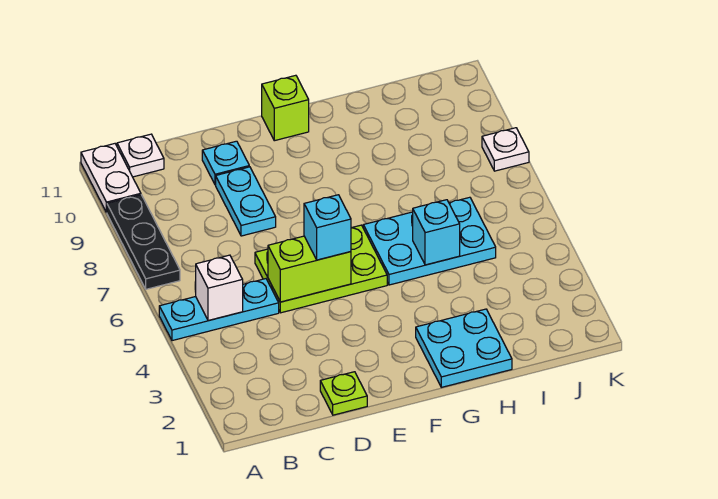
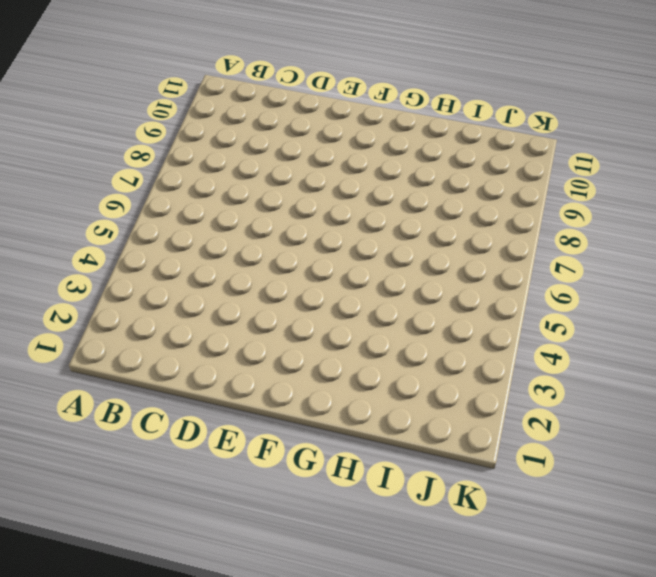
none -> cyan 1x3 plate [159,279,279,341]
none -> black 1x3 plate [107,195,180,289]
none -> white 1x2 plate [81,144,141,213]

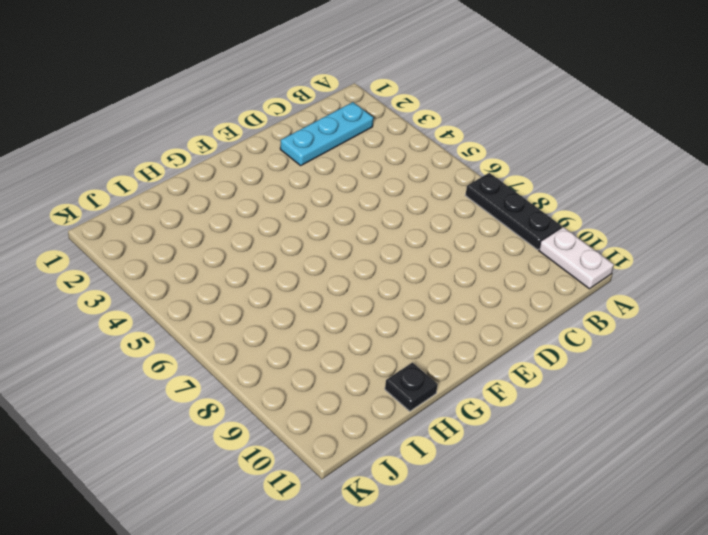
cyan 1x3 plate [280,102,373,166] -> cyan 1x3 plate moved to [159,279,279,341]
black 1x1 plate [385,363,438,411] -> none
none -> white 1x1 plate [117,134,164,177]
none -> lime 1x1 plate [320,372,367,415]
none -> lime 2x3 plate [255,225,387,313]

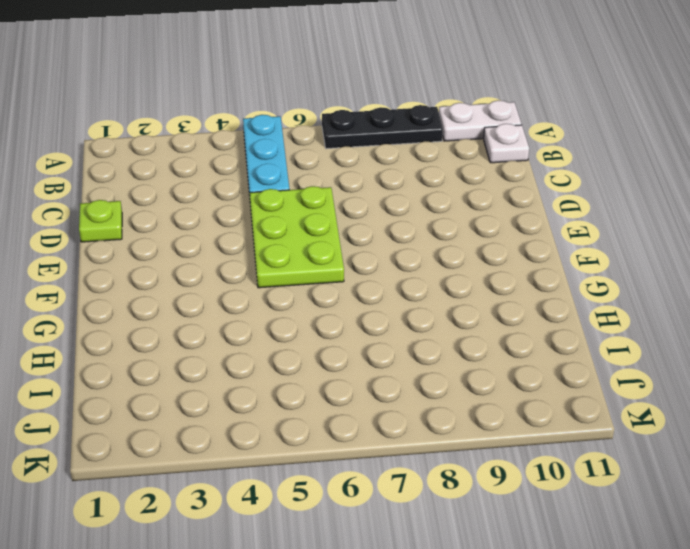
none -> cyan 1x2 plate [216,167,276,236]
none -> cyan 1x1 plate [202,141,249,185]
none -> lime 1x1 brick [262,75,309,141]

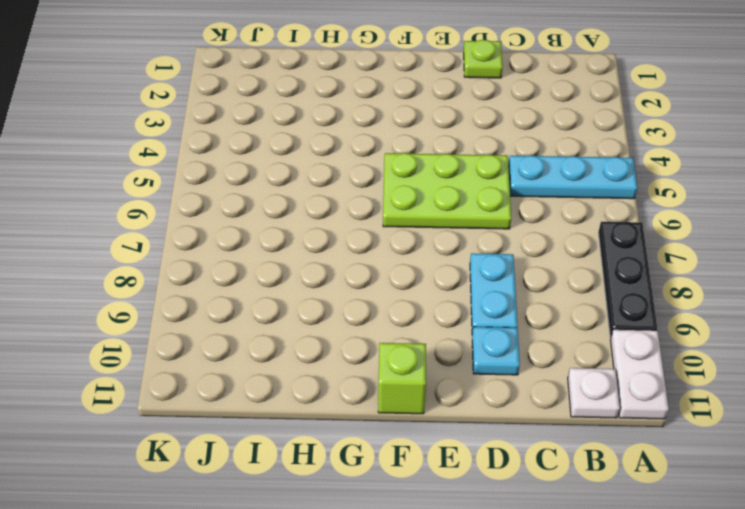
none -> cyan 2x2 plate [416,309,512,387]
none -> cyan 2x3 plate [363,197,496,285]
none -> white 1x1 plate [482,128,529,171]

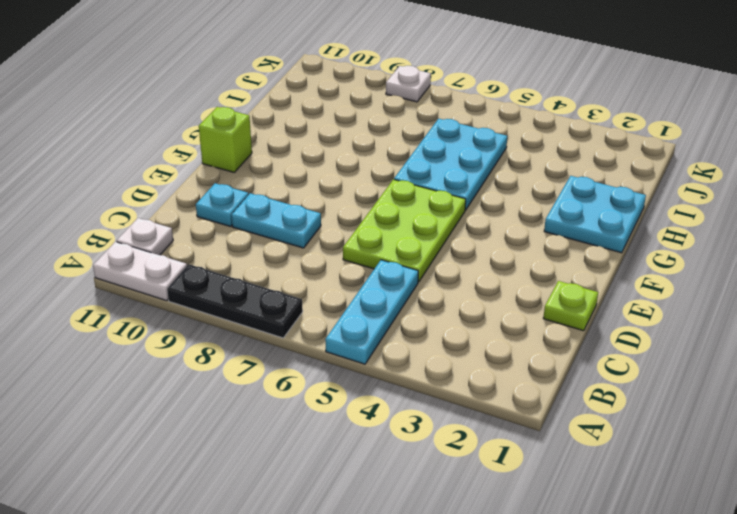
none -> white 1x1 brick [196,255,243,321]
none -> lime 1x2 brick [268,236,351,302]
none -> cyan 1x1 brick [413,200,460,265]

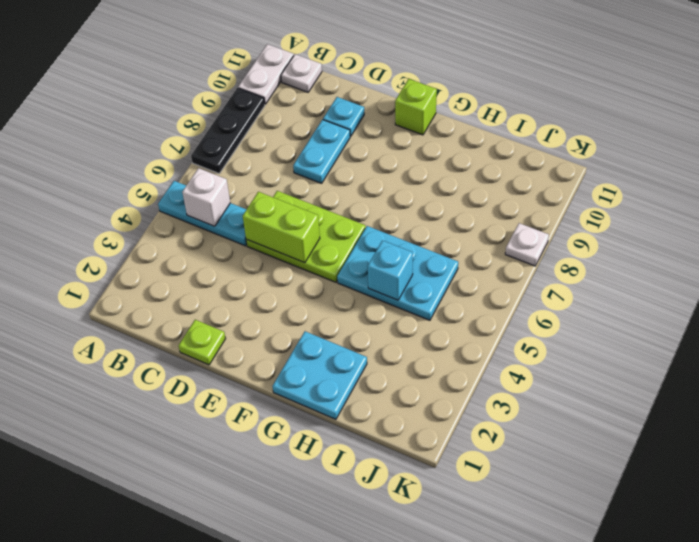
none -> cyan 1x1 brick [304,195,351,260]

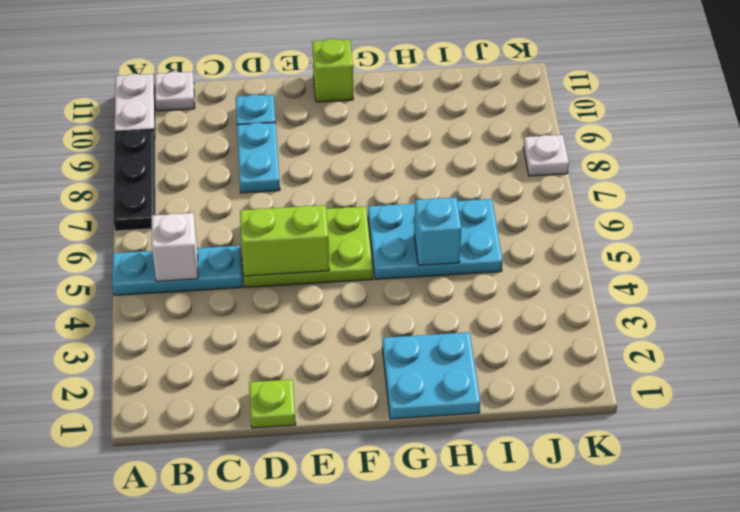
none -> cyan 1x1 brick [304,195,351,260]

